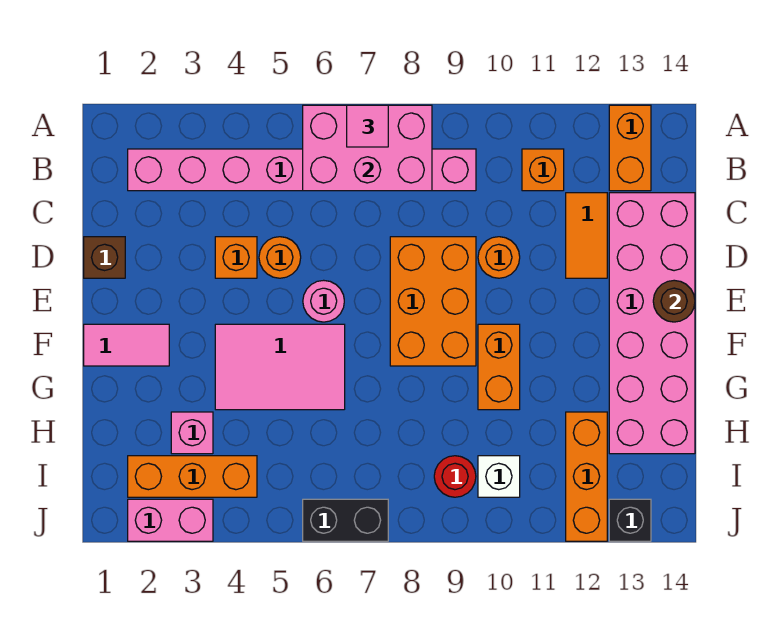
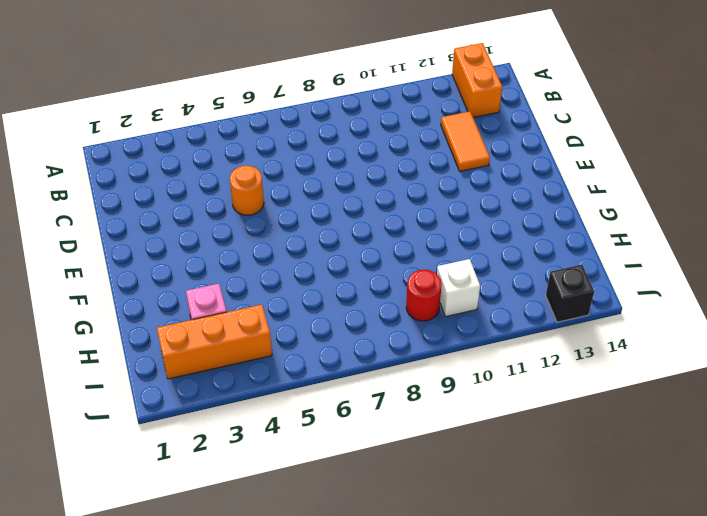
none -> pink 1x8 brick [128,149,476,191]
none -> orange 1x1 brick [522,149,564,191]
none -> pink 2x6 brick [609,193,695,454]

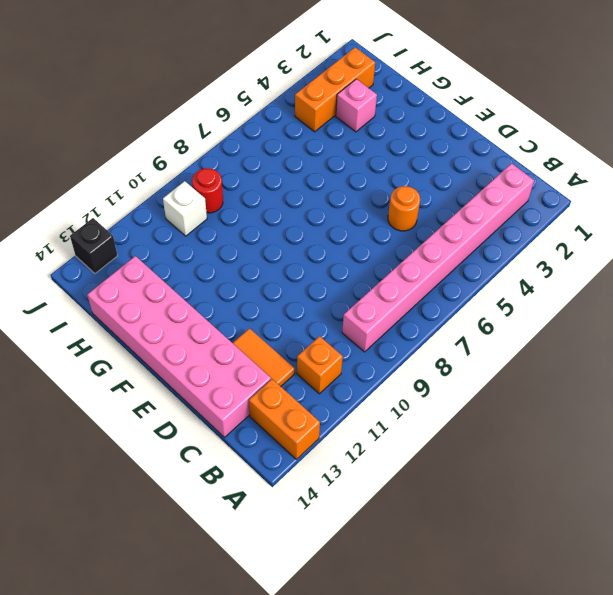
none -> brown 1x1 brick [84,237,125,278]
none -> orange 1x1 brick [215,237,257,278]
none -> orange 2x3 brick [390,237,476,366]

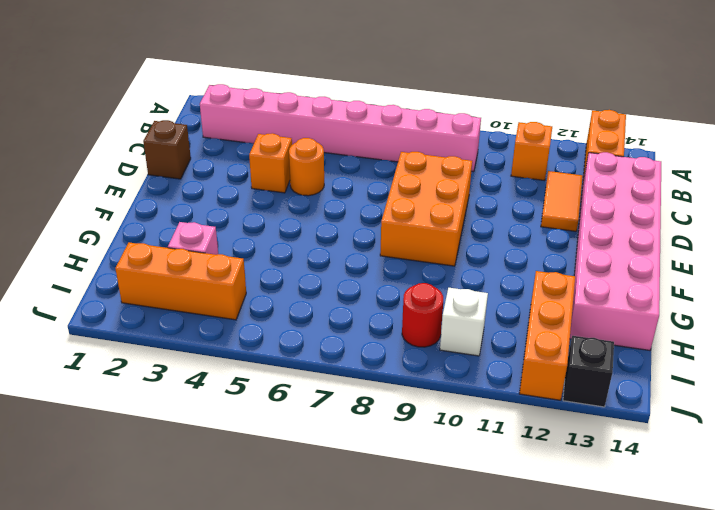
none -> orange 1x1 round brick [478,237,520,278]
none -> pink 1x1 round brick [303,280,344,322]
none -> pink 1x2 tile [84,324,169,366]

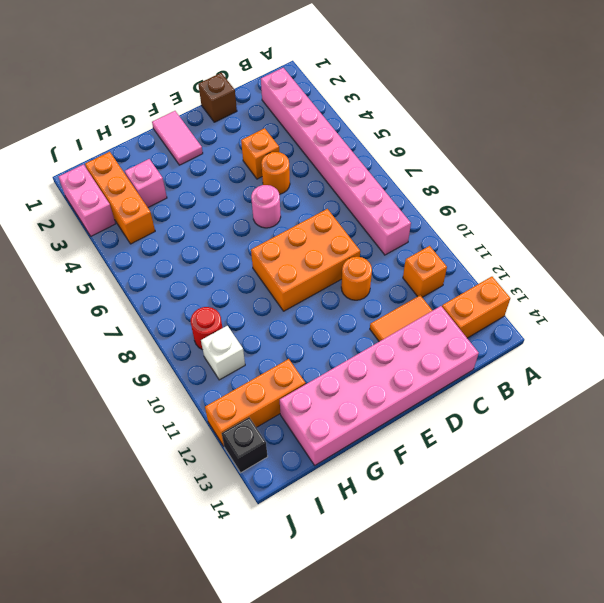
none -> pink 2x3 tile [215,324,345,410]
none -> orange 1x2 brick [478,324,520,410]
none -> black 1x2 brick [303,499,388,541]

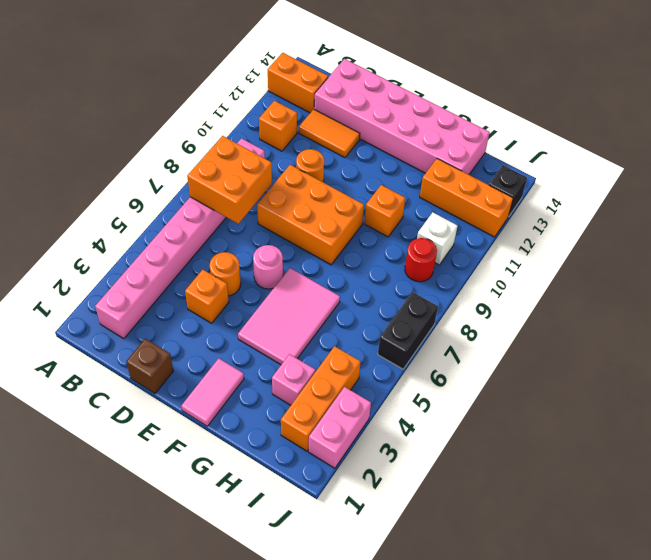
orange 2x2 brick [187,136,272,224] -> pink 2x3 brick [303,105,432,191]
orange 1x1 brick [364,185,405,237] -> orange 1x2 brick [478,324,520,410]
none -> brown 1x1 round brick [653,280,695,322]
none -> pink 1x1 tile [347,105,388,147]

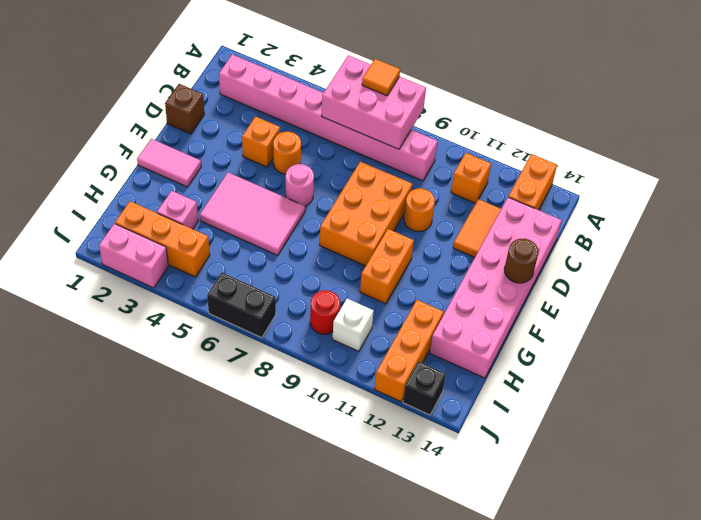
orange 1x1 tile [362,59,400,96] -> pink 1x1 tile [347,105,388,147]

